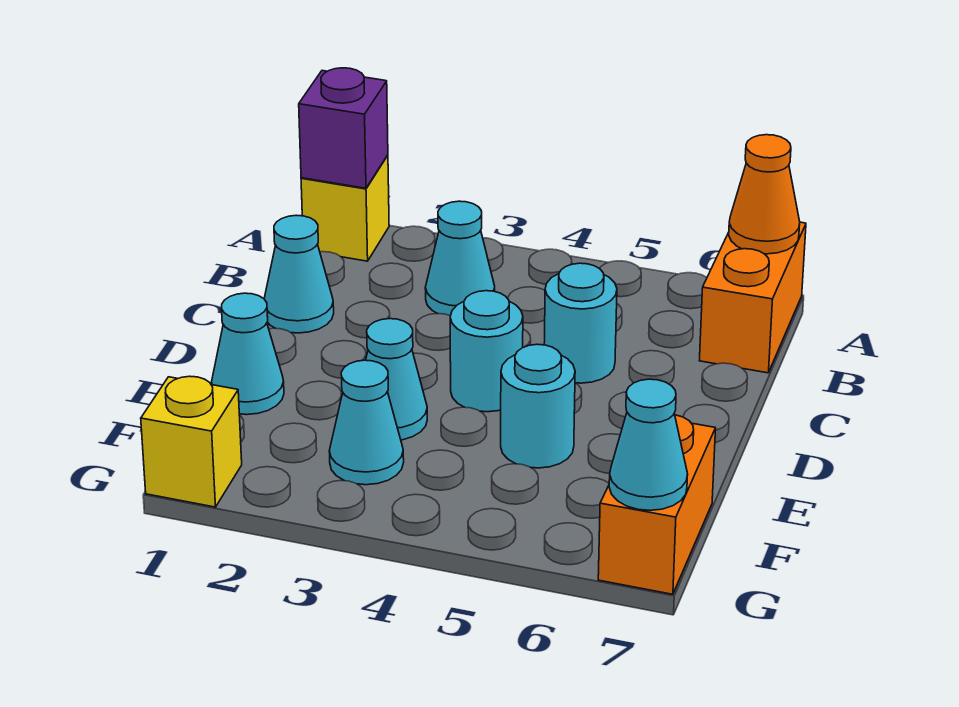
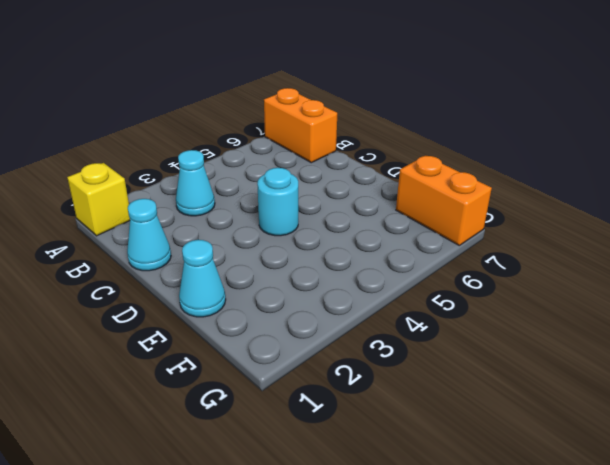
none -> cyan 1x1 round brick [544,263,617,383]
none -> cyan 1x1 cone [366,319,427,440]
none -> cyan 1x1 round brick [501,344,575,468]

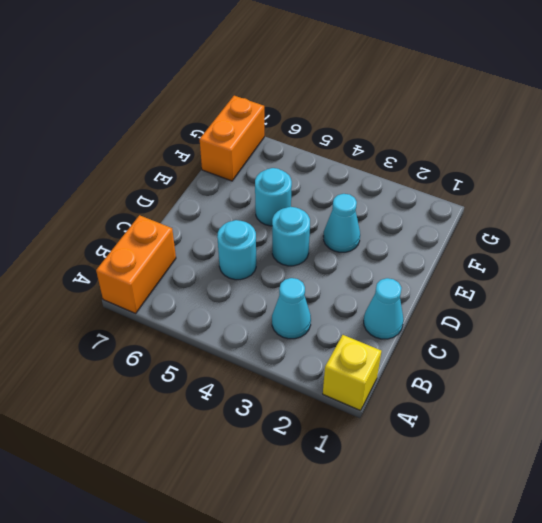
none -> cyan 1x1 cone [212,293,284,415]
none -> cyan 1x1 cone [329,360,404,485]
none -> yellow 1x1 brick [141,376,242,507]

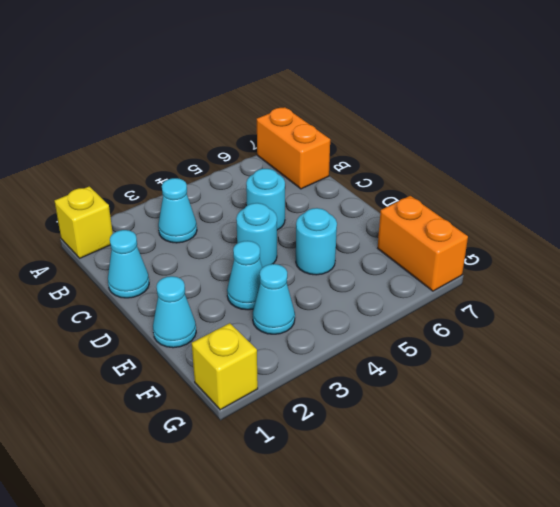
none -> purple 1x1 brick [299,68,388,188]
none -> orange 1x1 cone [729,135,800,254]
none -> cyan 1x1 cone [609,379,688,510]

